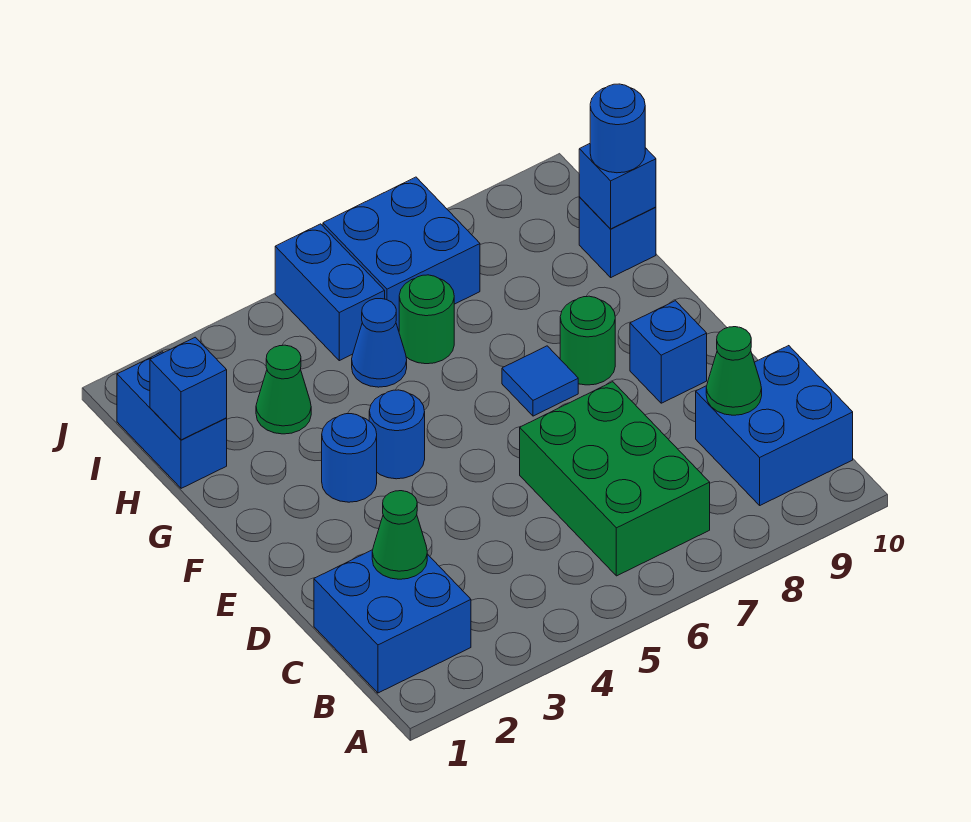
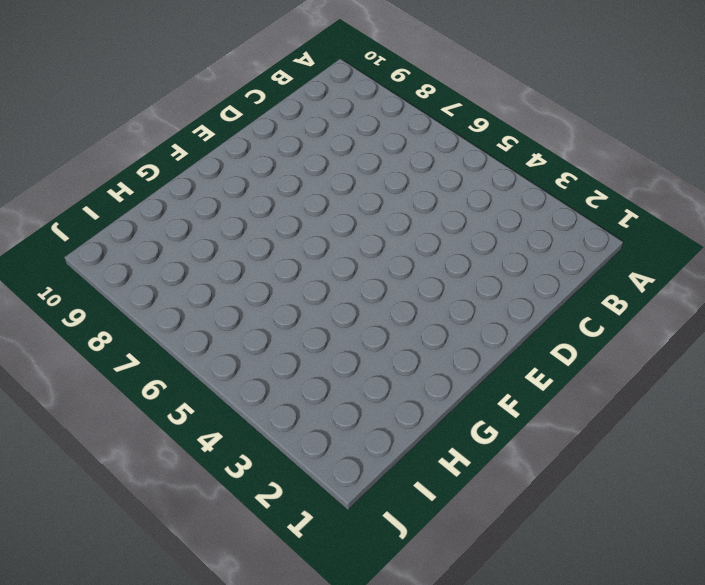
none -> blue 2x2 brick [314,550,471,693]
none -> green 2x3 brick [520,382,710,576]
none -> blue 2x2 brick [696,346,853,505]

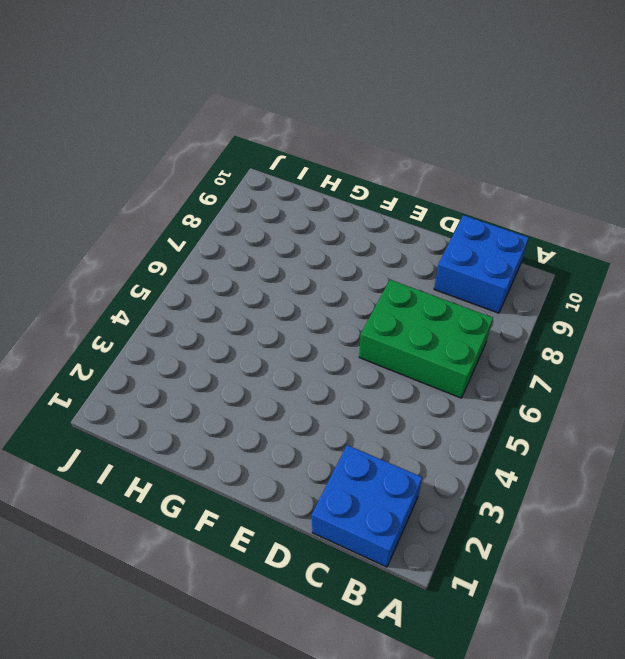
none -> blue 1x1 brick [630,301,707,403]
none -> blue 1x1 round brick [322,414,377,502]
none -> blue 1x1 round brick [369,390,425,479]

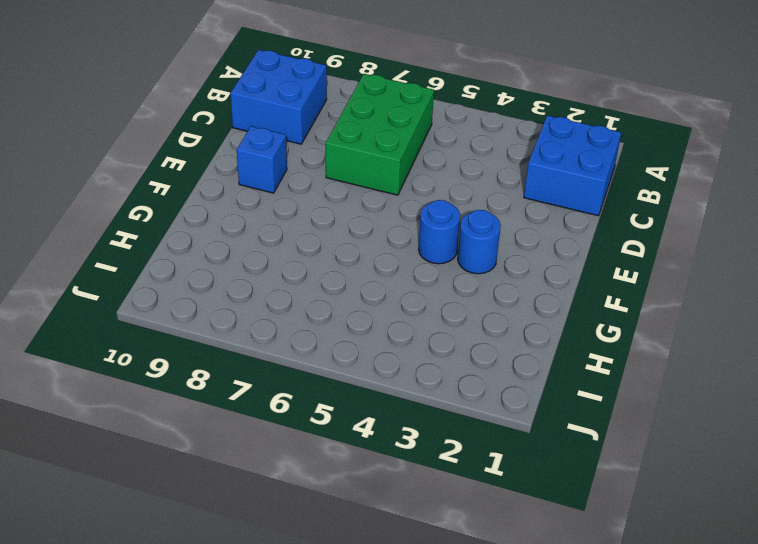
none -> blue 1x1 tile [502,346,578,416]
none -> green 1x1 round brick [560,296,615,385]
none -> blue 1x2 brick [117,352,227,488]

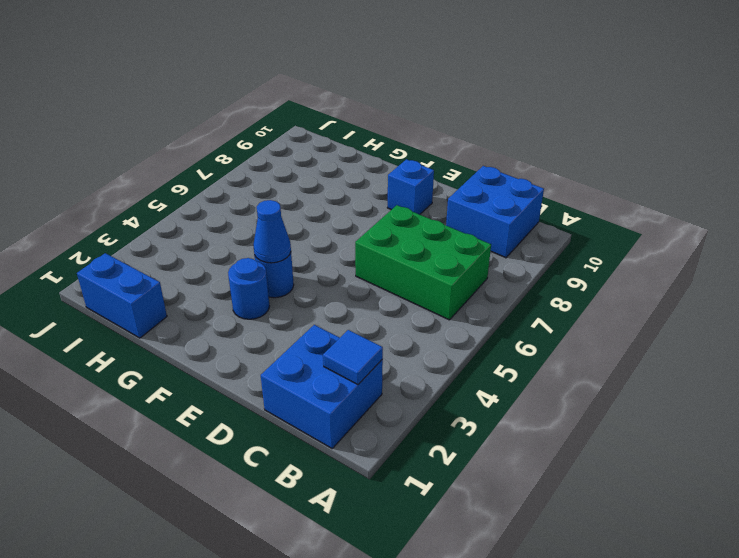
blue 1x1 tile [323,330,383,385] -> blue 1x1 tile moved to [502,346,578,416]
blue 1x1 cone [253,200,291,263] -> blue 1x1 cone moved to [352,299,407,387]
none -> green 1x1 round brick [560,296,615,385]
none -> green 1x1 cone [256,345,311,434]
none -> green 1x1 round brick [399,275,454,364]

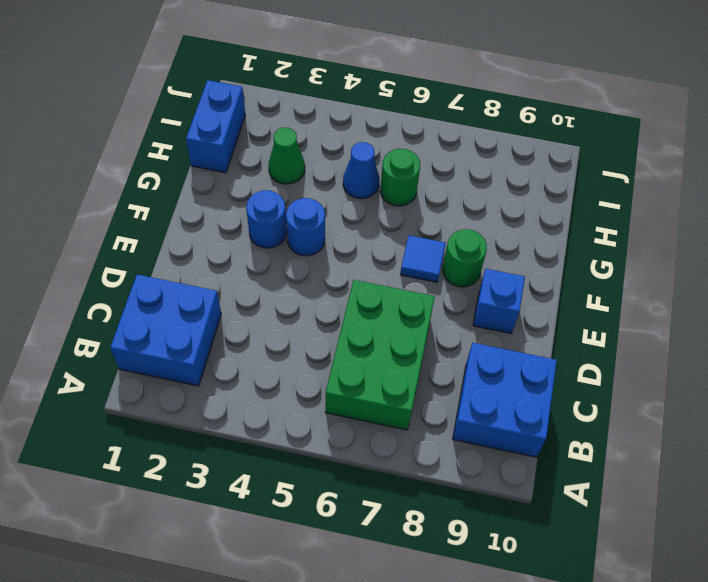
none -> blue 1x1 brick [579,197,656,277]
none -> blue 1x2 brick [275,224,385,361]
none -> blue 2x2 brick [323,177,480,331]

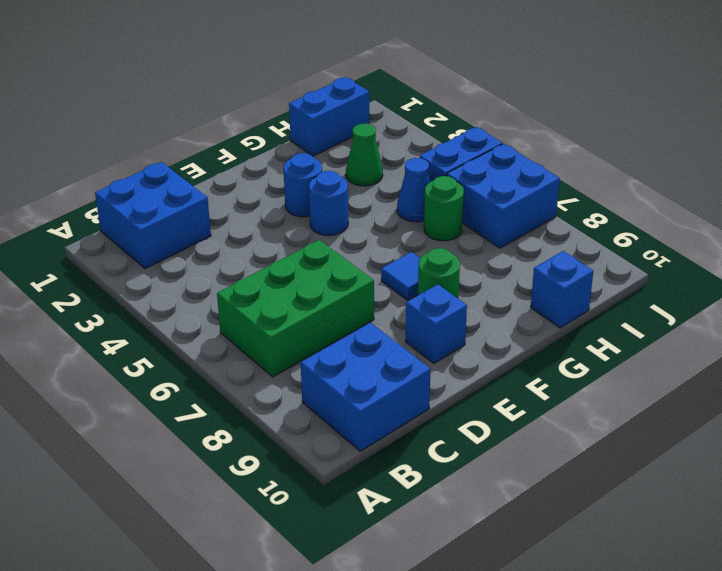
none -> green 1x1 cone [372,491,427,579]
none -> green 1x1 cone [706,327,762,415]
none -> blue 1x1 brick [150,337,227,440]

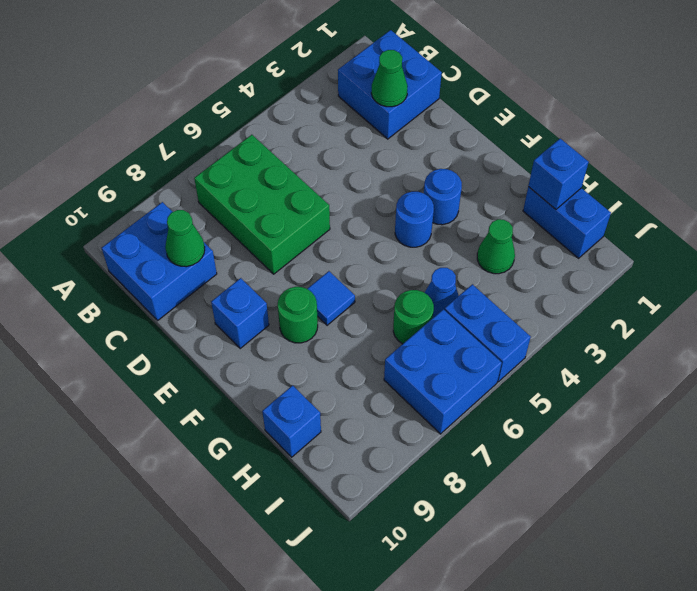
none -> blue 1x1 brick [579,144,656,229]
none -> blue 1x1 round brick [590,84,645,173]

